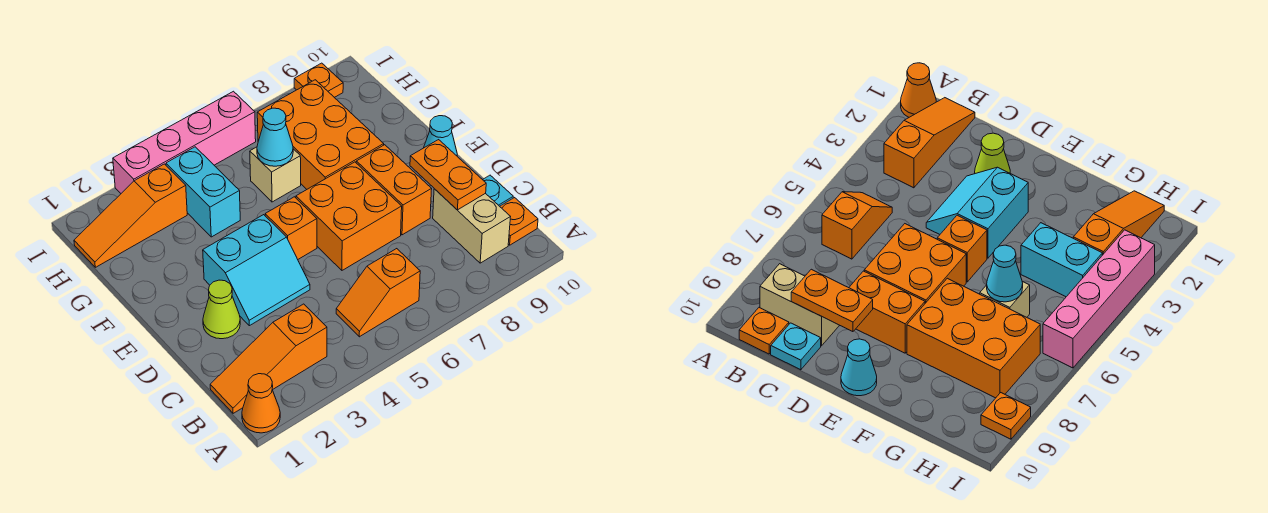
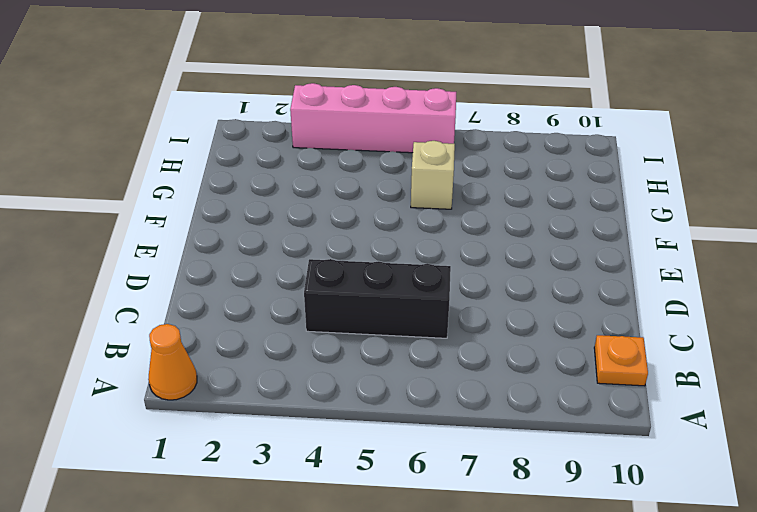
black 1x3 brick [304,259,451,338] -> none
none -> orange 1x3 slope [210,304,327,413]
none -> orange 1x2 slope [336,249,420,337]
none -> tan 1x2 brick [433,189,510,263]

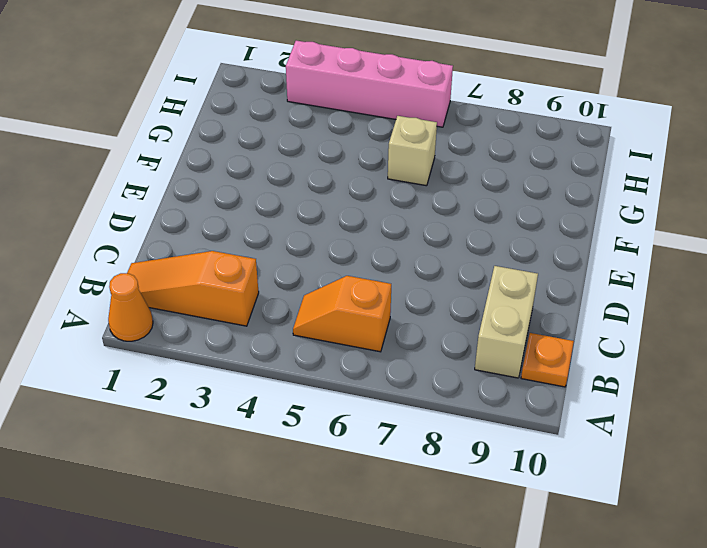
none -> cyan 1x1 plate [483,175,513,206]
none -> lime 1x1 cone [203,280,240,339]
none -> cyan 2x2 slope [203,215,310,326]

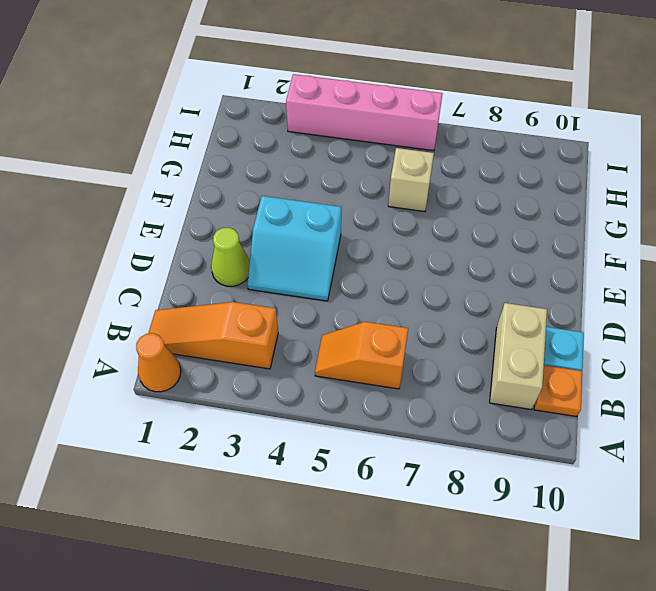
none -> orange 2x2 brick [296,162,402,270]
none -> orange 1x2 brick [356,145,432,235]
none -> orange 1x1 brick [265,197,317,259]

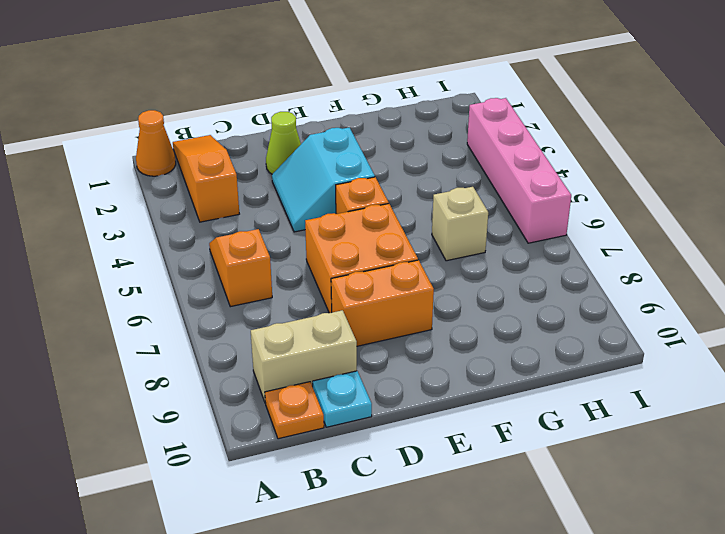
none -> cyan 1x1 cone [424,116,457,156]
none -> orange 2x3 brick [257,80,384,189]
none -> cyan 1x2 brick [166,147,240,237]

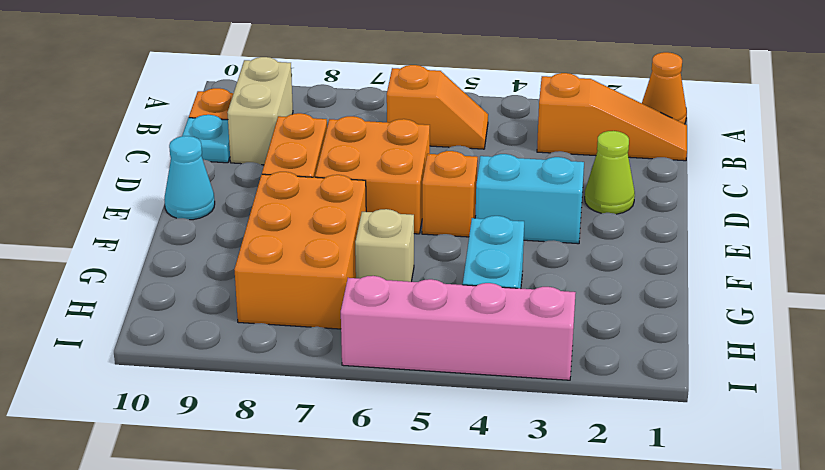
none -> orange 1x3 slope [74,164,187,267]
none -> orange 1x1 plate [294,63,343,97]
none -> orange 1x2 plate [410,140,486,210]

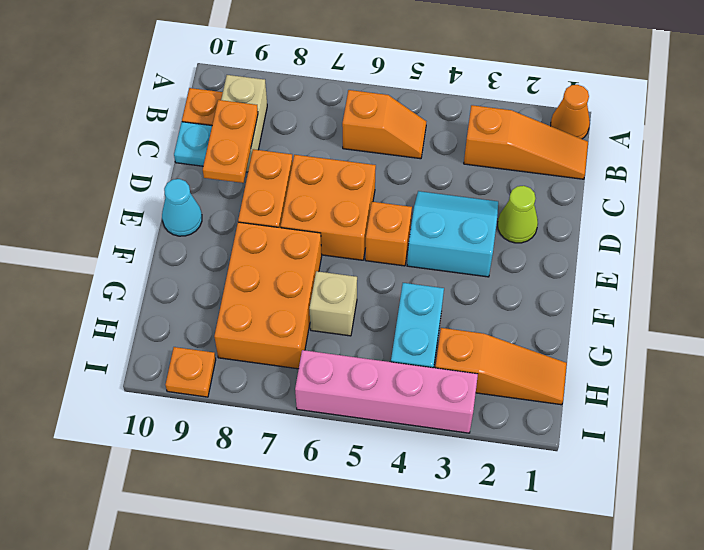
none -> cyan 1x1 cone [257,108,293,166]

